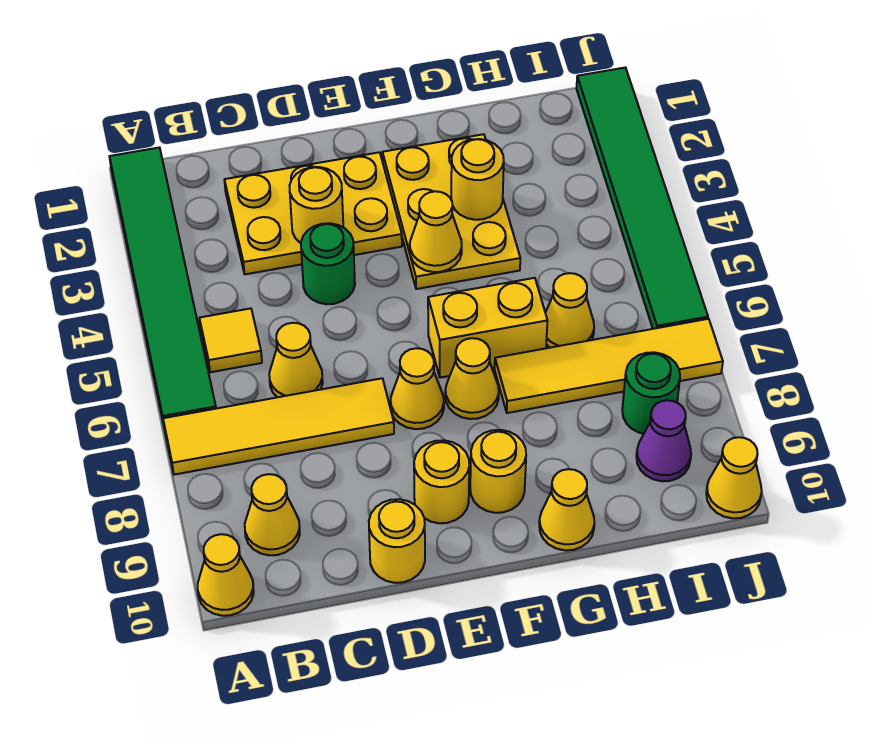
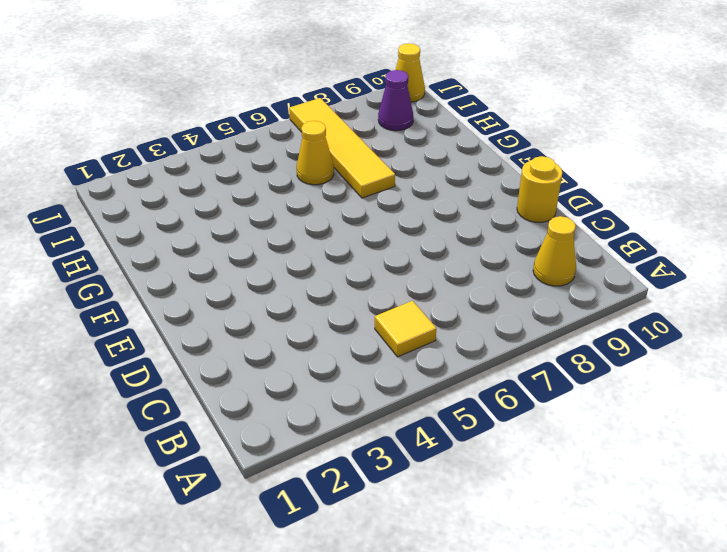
none -> green 1x6 tile [109,148,216,425]
none -> yellow 1x4 tile [163,378,394,475]
none -> yellow 1x1 cone [198,534,254,616]

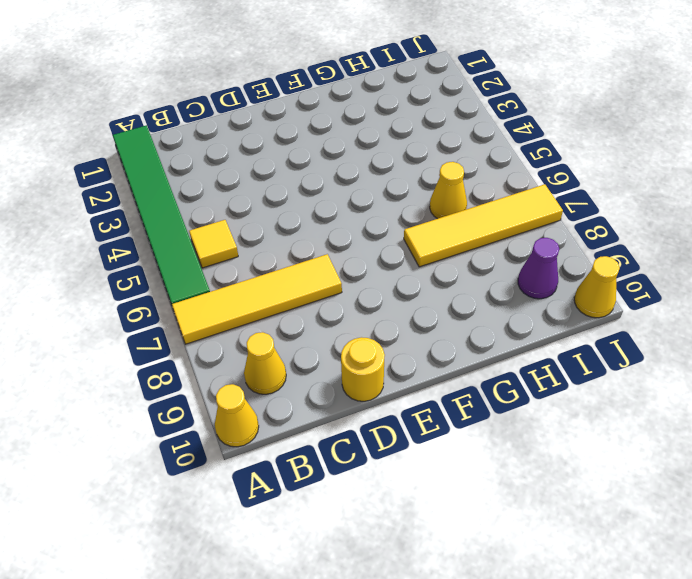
none -> yellow 2x3 plate [224,152,402,274]
none -> yellow 1x1 cone [269,323,323,397]
none -> green 1x1 round brick [301,223,355,304]

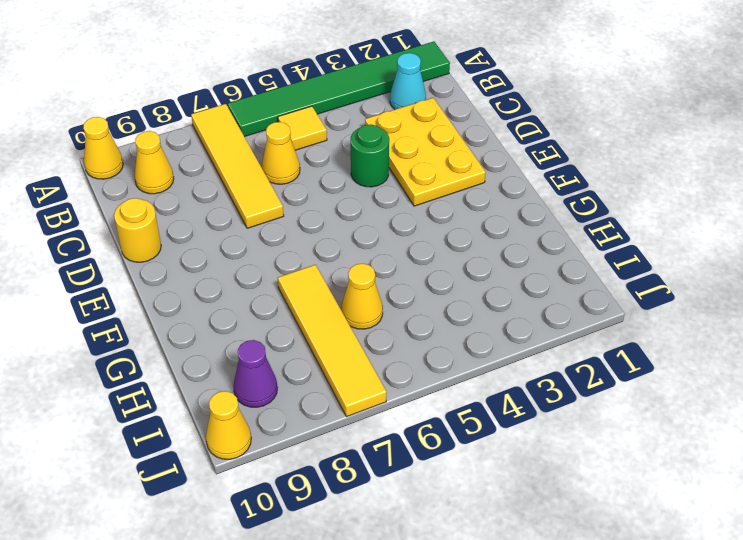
cyan 1x1 cone [390,53,426,109] -> none
none -> yellow 1x1 cone [391,348,444,429]
none -> yellow 1x1 round brick [414,440,469,523]
none -> yellow 2x3 plate [382,134,520,289]

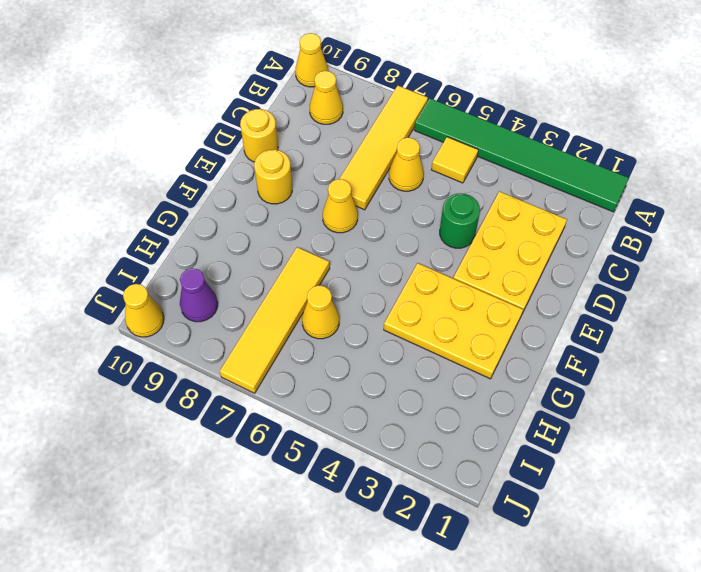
none -> yellow 1x2 brick [428,278,548,378]
none -> yellow 1x1 cone [445,338,499,419]
none -> yellow 1x1 round brick [470,430,526,513]

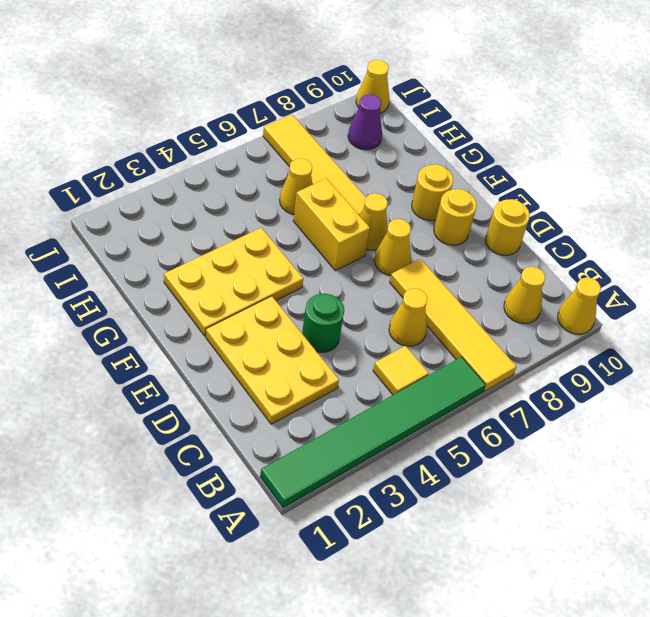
none -> yellow 1x1 cone [539,469,594,550]
none -> green 1x1 round brick [622,352,680,434]
none -> green 1x6 tile [576,68,708,329]

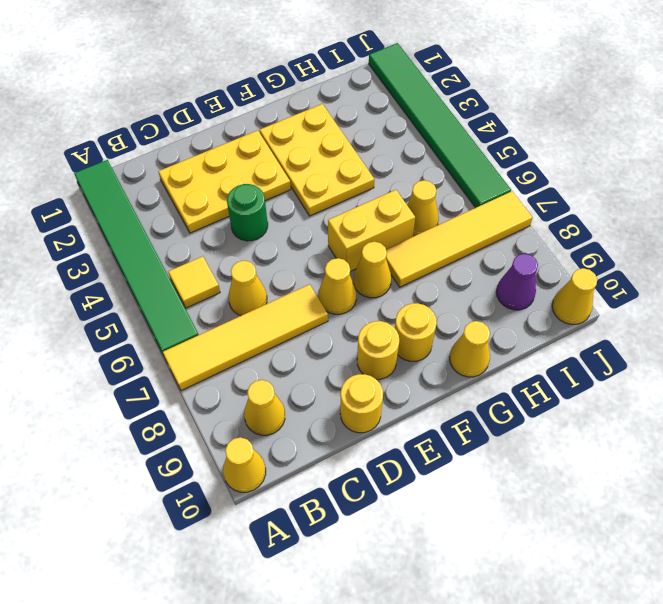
none -> green 1x1 round brick [622,352,680,434]
none -> yellow 1x1 round brick [290,167,343,243]
none -> yellow 1x1 cone [410,191,462,272]

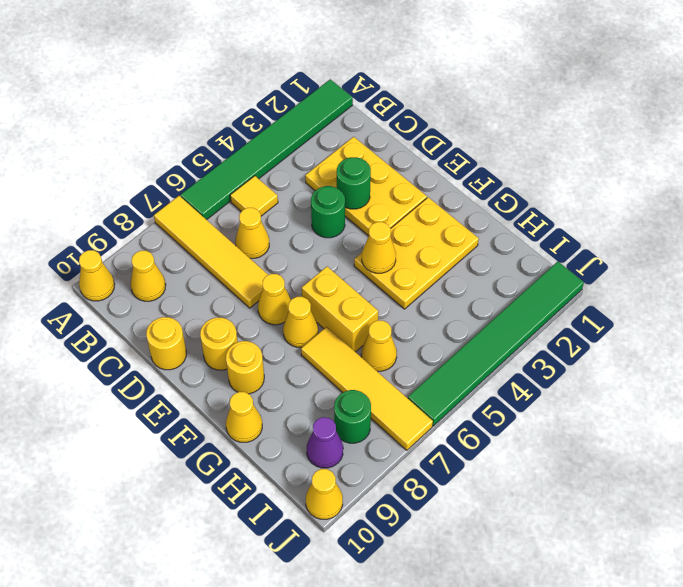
green 1x1 round brick [337,157,371,209] -> yellow 1x1 round brick [290,167,343,243]
none -> yellow 1x1 round brick [451,139,504,220]

